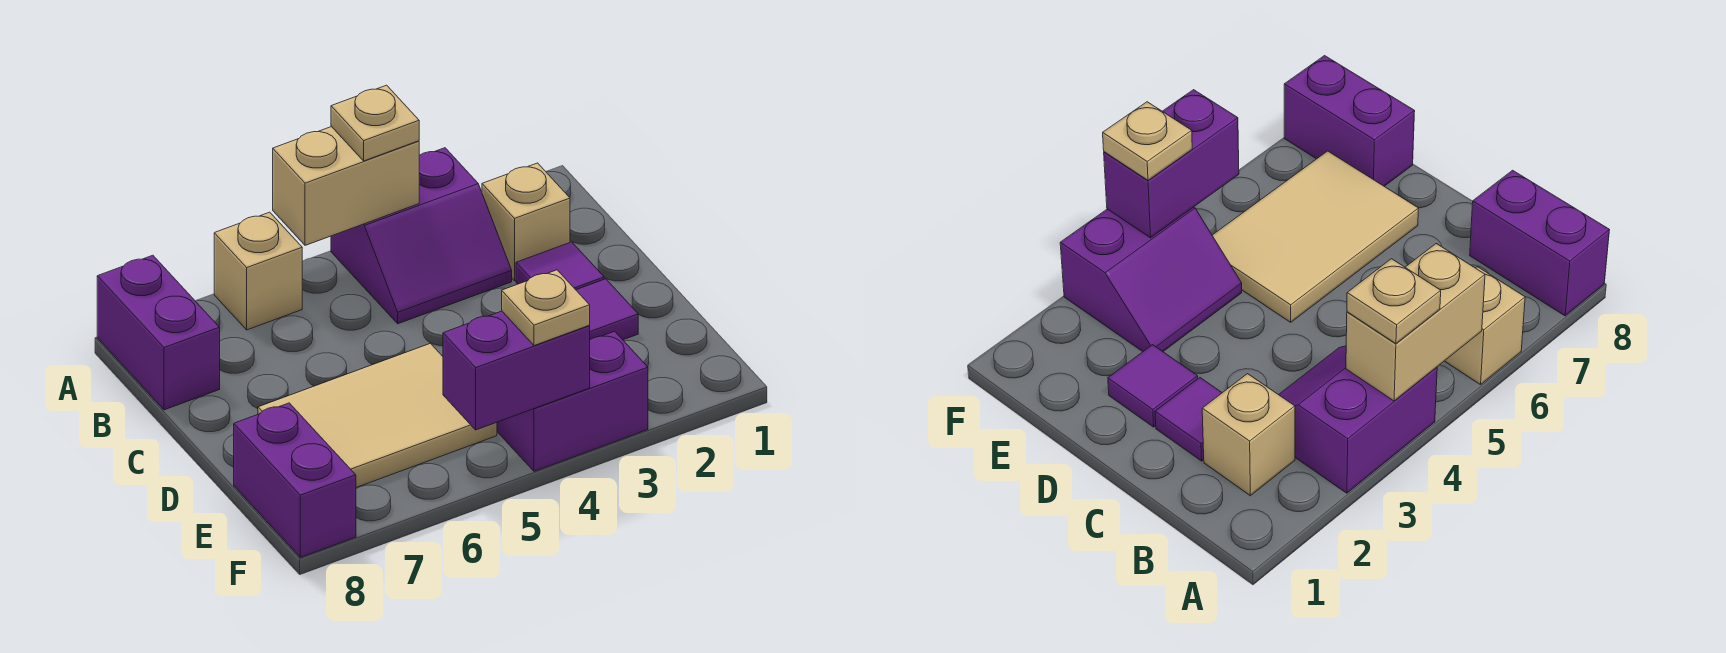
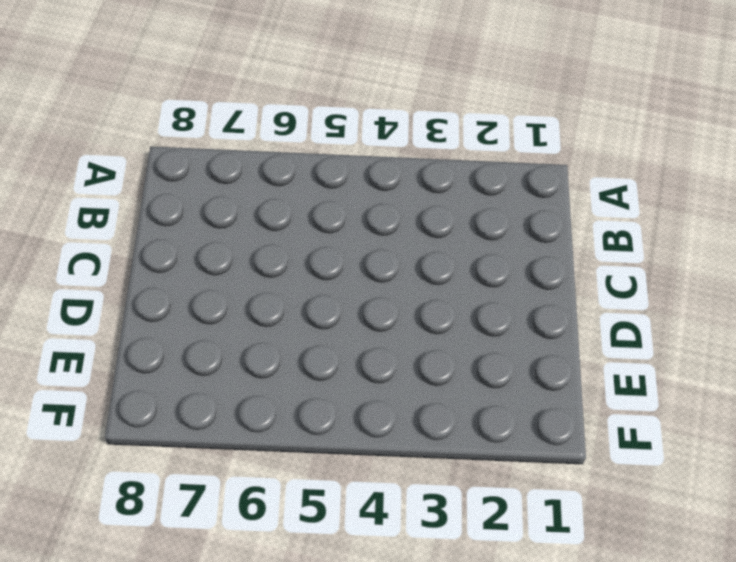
none -> purple 2x2 slope [331,148,512,324]
none -> tan 1x1 brick [214,212,302,330]
none -> purple 1x2 brick [97,255,220,410]

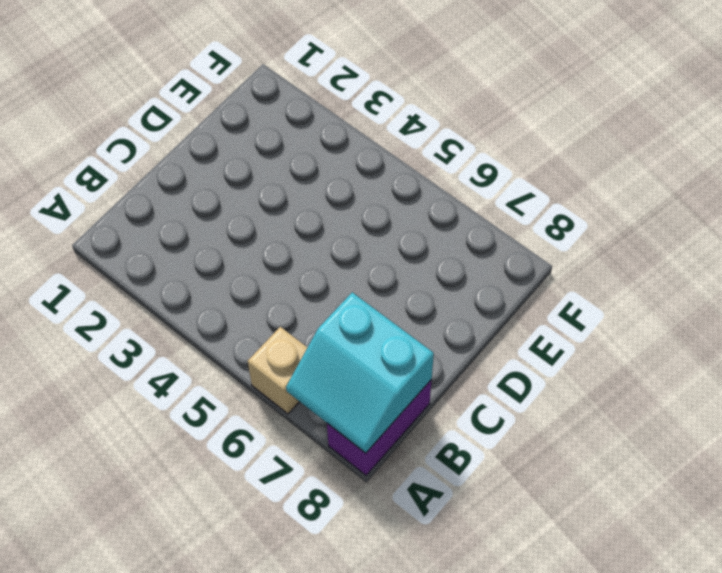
cyan 2x2 slope [286,292,434,453] -> none
none -> purple 2x2 slope [331,148,512,324]
none -> tan 1x1 brick [482,163,570,281]
none -> purple 1x1 tile [516,242,604,290]

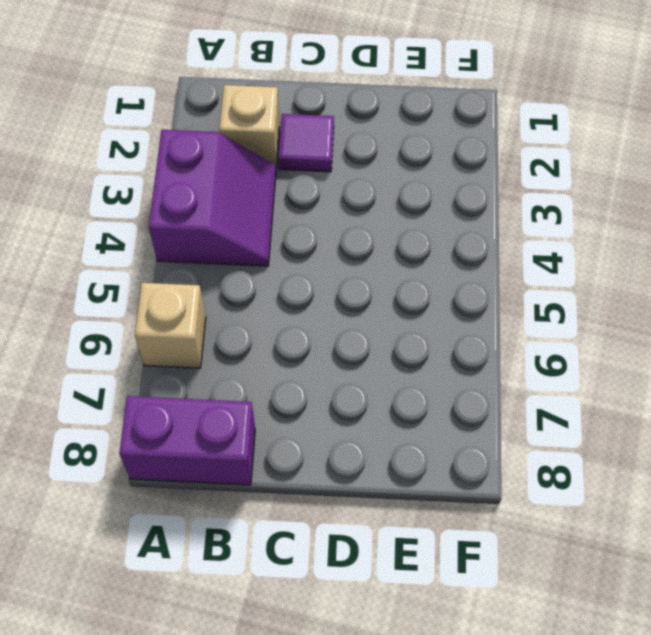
none -> purple 1x1 tile [576,279,638,340]
none -> tan 2x3 tile [258,343,497,488]
none -> purple 2x2 slope [497,331,648,471]

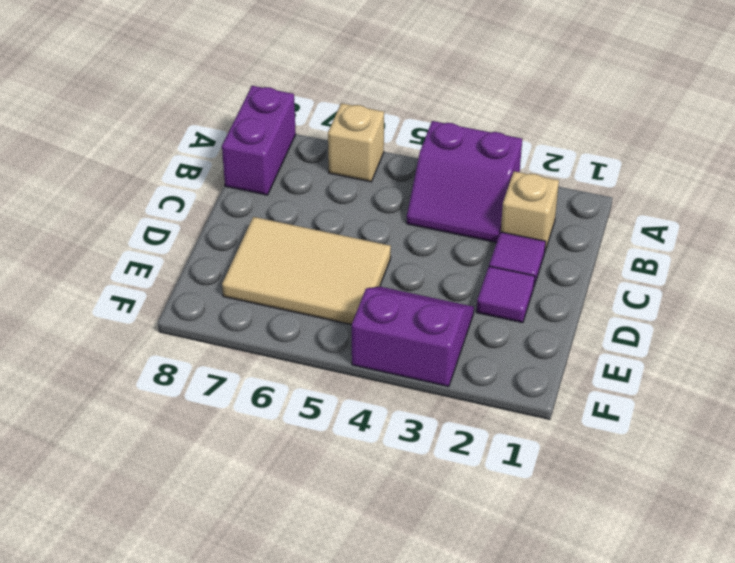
none -> purple 1x2 brick [234,403,356,557]
none -> tan 1x2 brick [273,127,419,245]
none -> purple 1x2 brick [443,311,590,430]

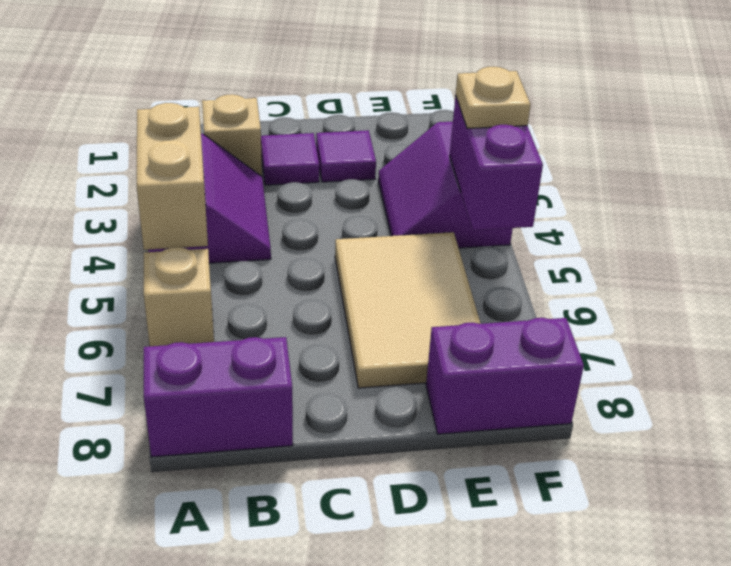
none -> tan 1x1 plate [331,85,419,161]

